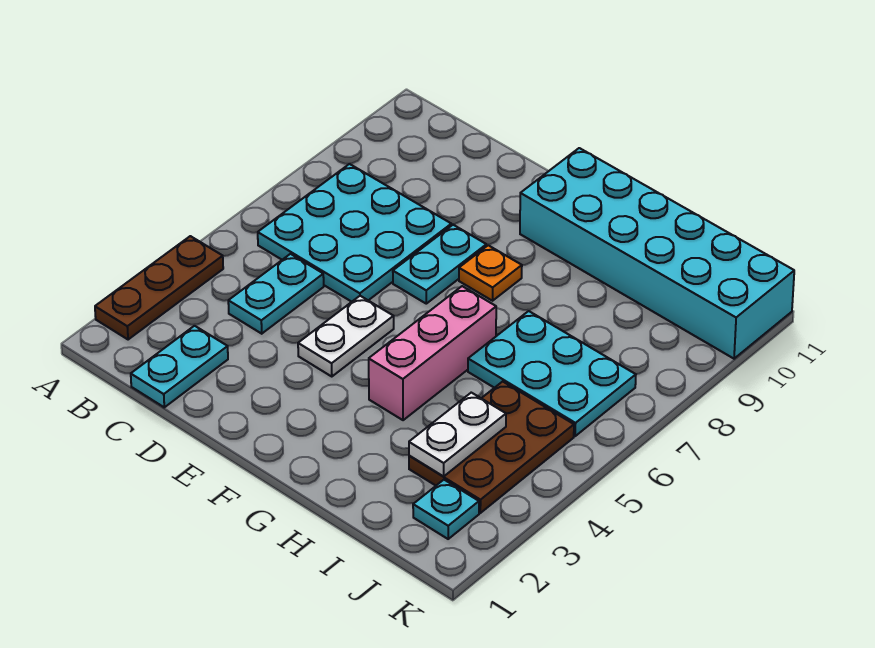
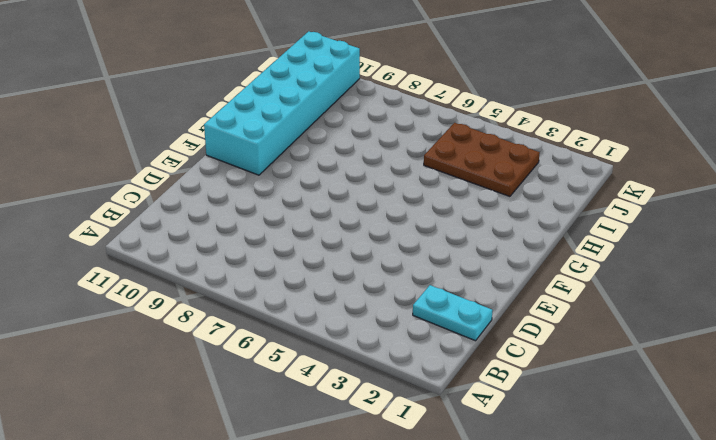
none -> brown 1x3 plate [95,236,223,340]
none -> cyan 3x3 plate [258,164,451,302]
none -> cyan 1x2 plate [228,254,324,334]

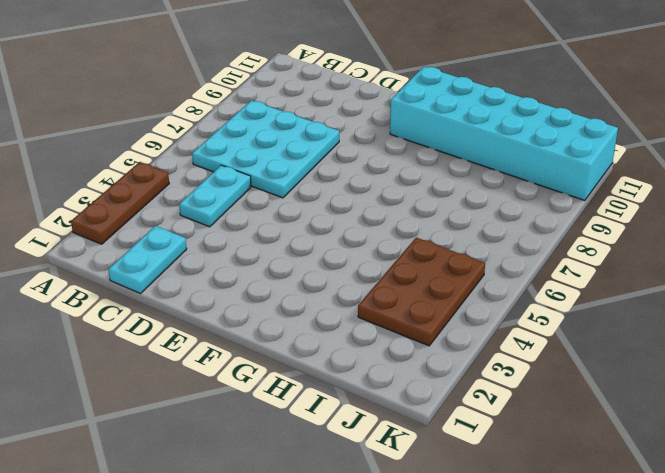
none -> white 1x2 plate [298,296,394,377]
none -> cyan 1x2 plate [393,225,486,304]
none -> orange 1x1 plate [459,245,522,301]

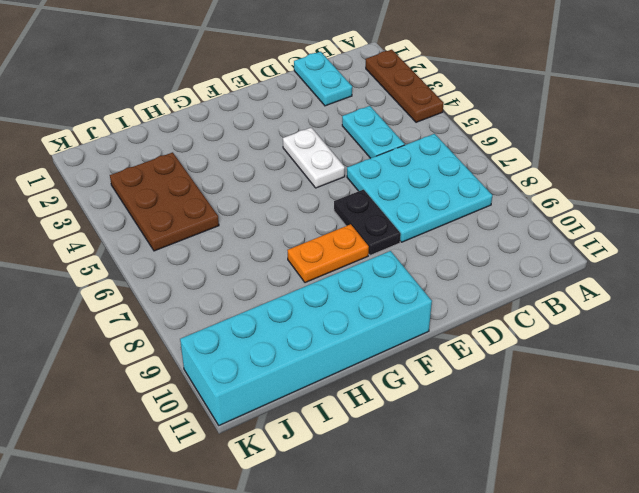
black 1x2 plate [334,190,401,255] -> cyan 1x2 plate [393,225,486,304]
orange 1x2 plate [287,224,369,283] -> orange 1x1 plate [459,245,522,301]
none -> pink 1x3 brick [369,286,496,420]
none -> cyan 2x3 plate [468,311,636,436]
none -> cyan 1x1 plate [413,480,479,539]

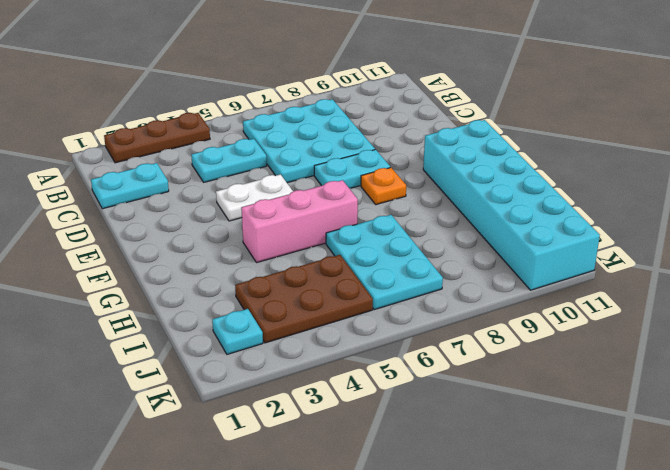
none -> white 1x2 plate [409,393,506,477]

